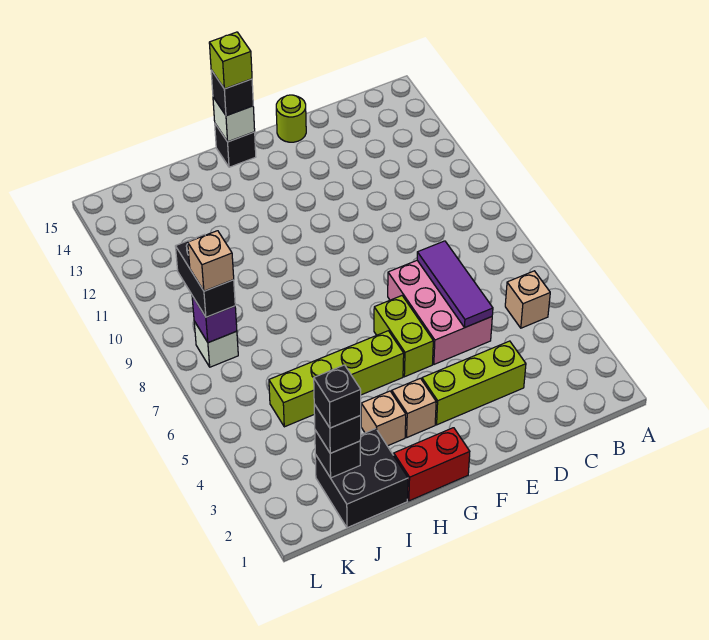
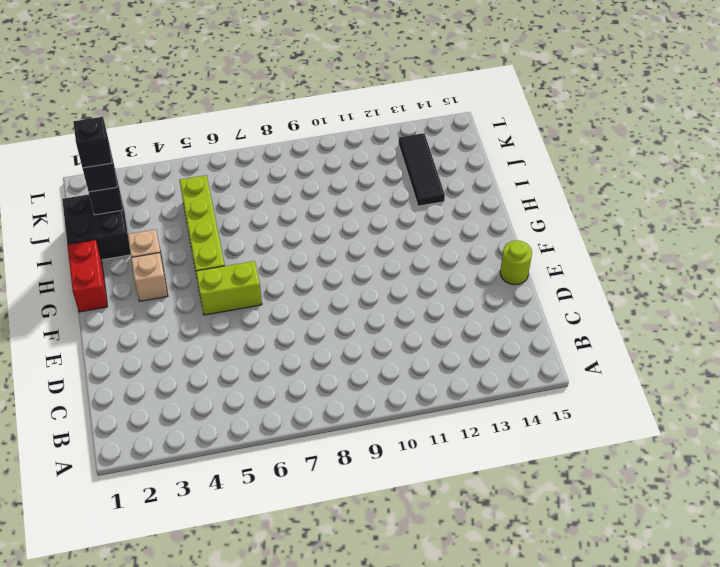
black 1x3 tile [399,133,445,206] -> none
none -> tan 1x1 brick [505,271,550,328]
none -> lime 1x3 brick [422,341,526,425]
none -> pink 2x3 brick [388,261,492,364]

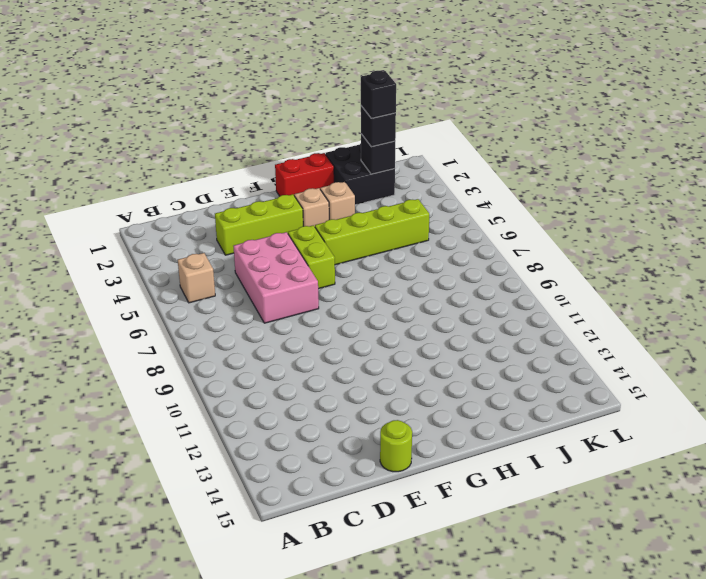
none -> black 1x1 brick [215,124,256,167]
none -> white 1x1 brick [194,321,238,367]
none -> purple 1x3 tile [417,241,493,328]

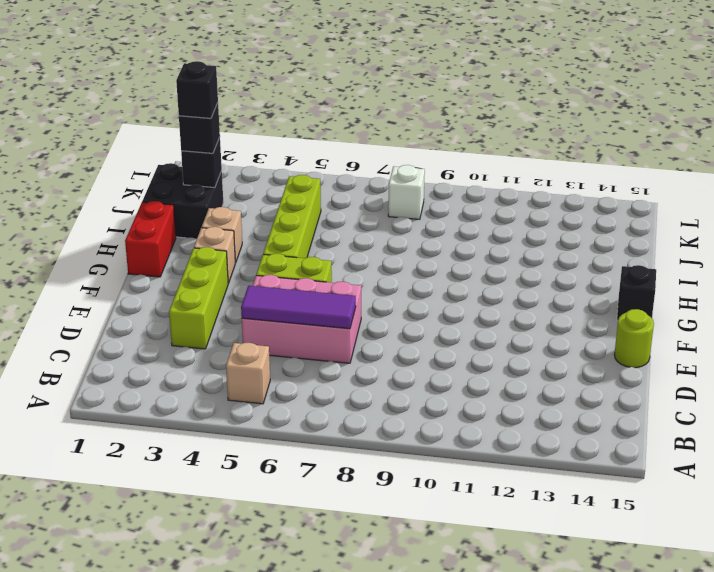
none -> white 1x1 brick [213,97,255,142]
none -> purple 1x1 brick [192,296,237,343]
none -> black 1x1 brick [211,70,253,116]

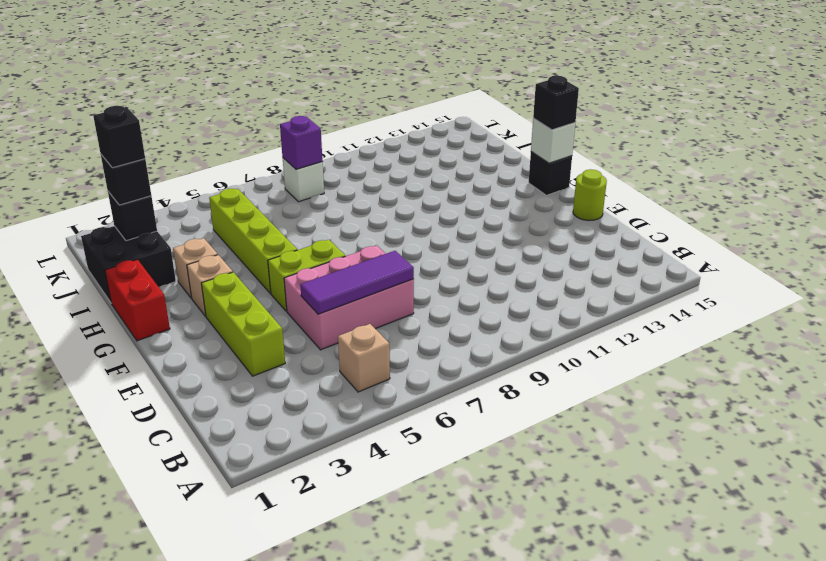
none -> black 1x2 brick [175,234,235,317]
none -> lime 1x1 brick [209,32,252,89]
none -> tan 1x1 brick [188,231,234,291]

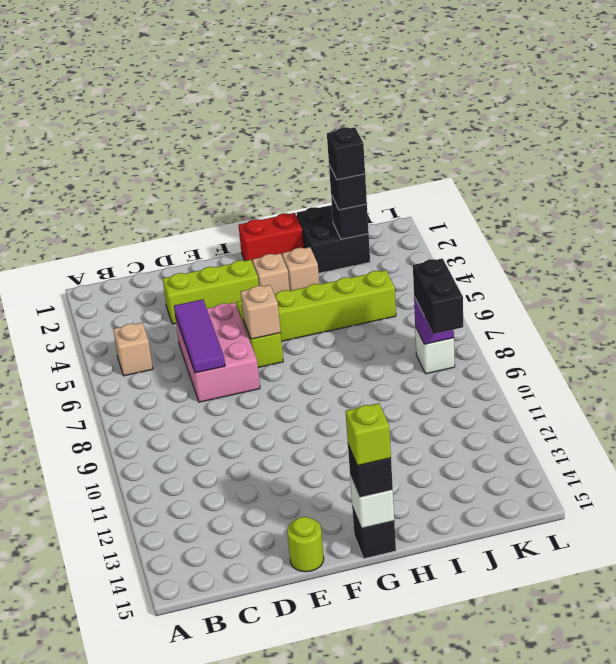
tan 1x1 brick [241,285,281,339] -> tan 1x1 brick moved to [188,231,234,291]

